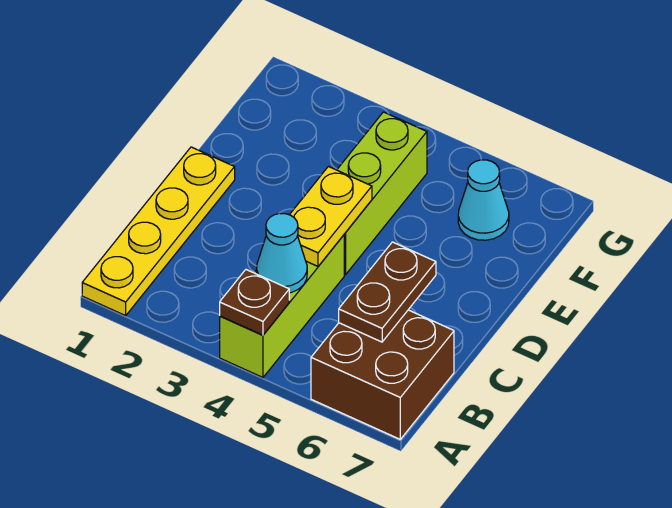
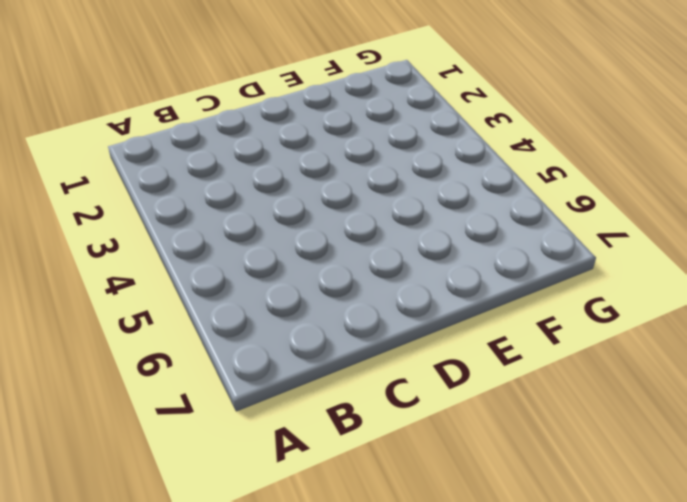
none -> yellow 1x4 plate [82,147,235,316]
none -> lime 1x3 brick [220,235,344,377]

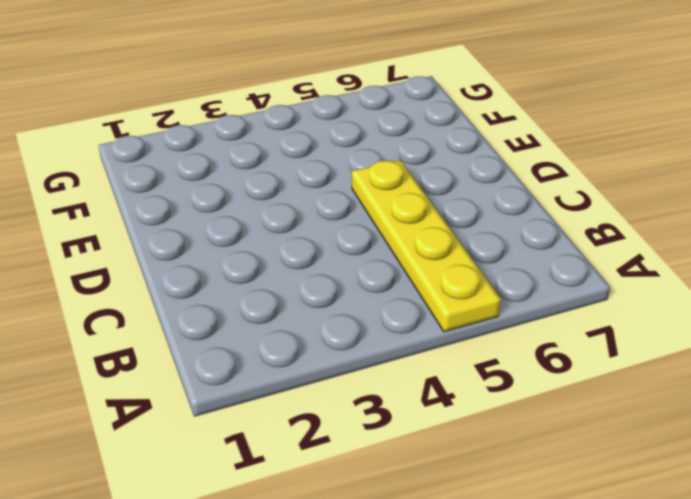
yellow 1x4 plate [352,160,501,332] -> yellow 1x4 plate moved to [82,147,235,316]
none -> lime 1x3 brick [220,235,344,377]
none -> brown 2x2 brick [311,310,454,439]

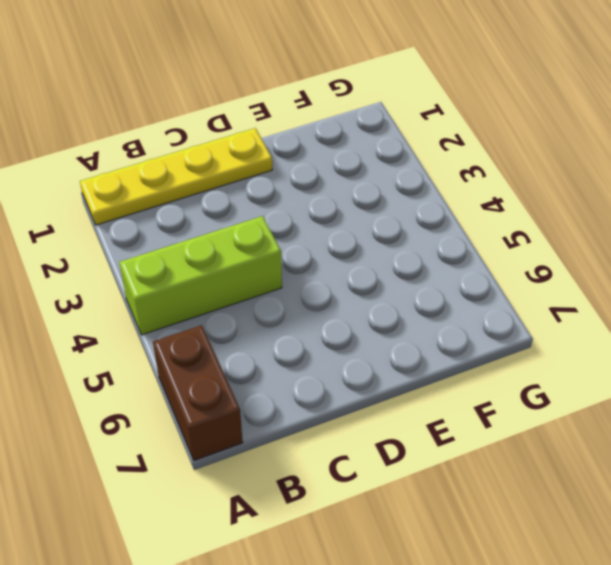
brown 1x2 brick [153,325,243,460] -> brown 2x2 brick [311,310,454,439]
none -> lime 1x3 brick [337,112,427,275]
none -> cyan 1x1 cone [458,160,509,240]

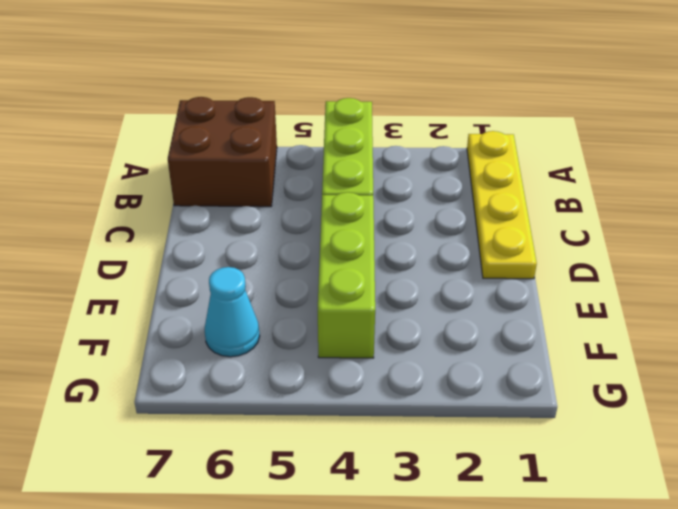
none -> brown 1x1 plate [220,270,289,335]
none -> cyan 1x1 cone [257,213,307,293]

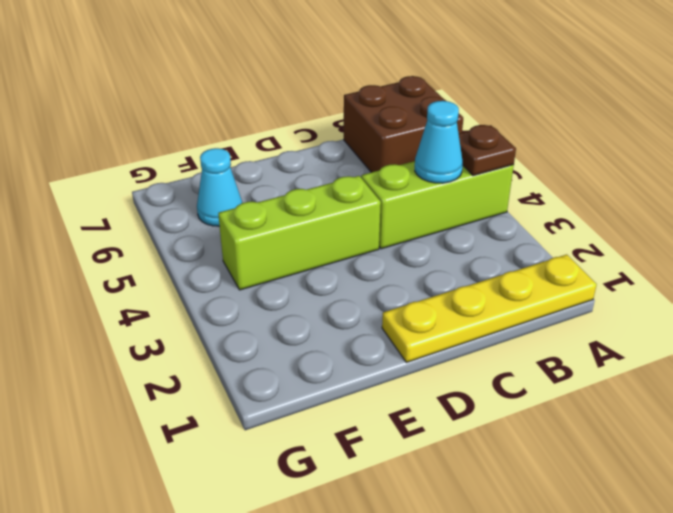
none -> brown 1x2 plate [339,242,436,342]
none -> yellow 1x2 plate [290,167,372,266]

